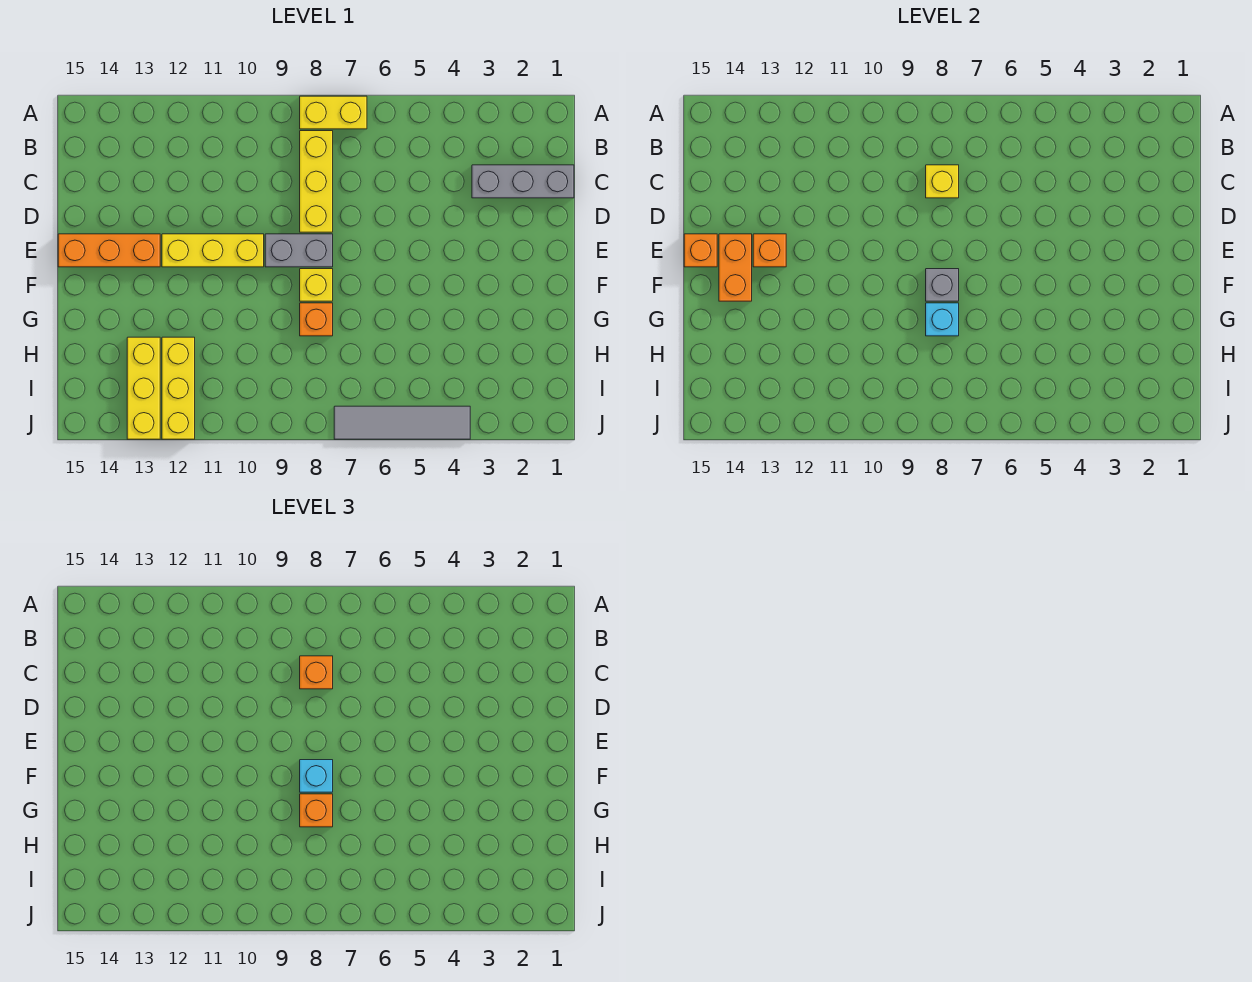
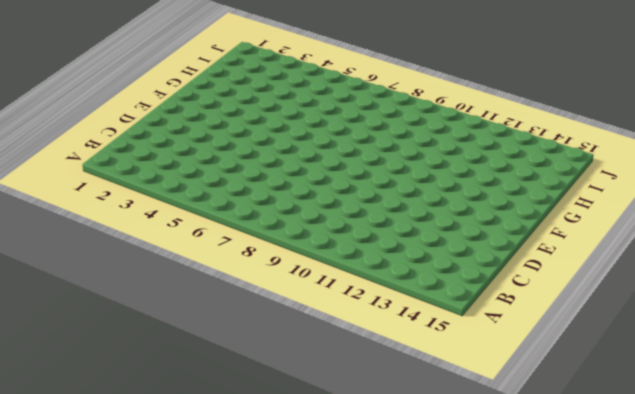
none -> yellow 1x2 brick [300,96,367,129]
none -> yellow 1x3 brick [300,131,333,232]
none -> grey 1x3 brick [472,165,574,198]

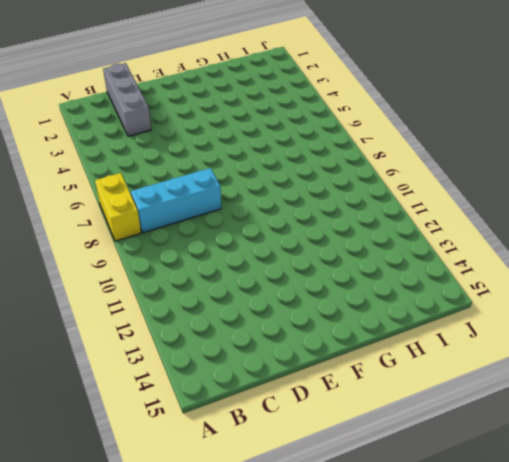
cyan 1x3 brick [131,168,221,233] -> yellow 1x3 brick [300,131,333,232]
none -> grey 1x2 brick [265,234,333,267]
none -> yellow 1x3 brick [162,234,264,267]
none -> orange 1x3 brick [58,234,160,267]

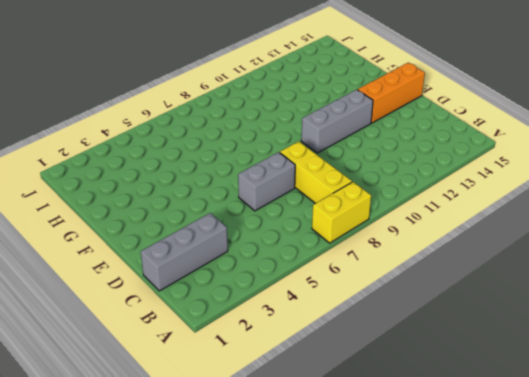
grey 1x2 brick [238,152,295,211] -> grey 1x2 brick moved to [265,234,333,267]
grey 1x3 brick [301,90,373,153] -> yellow 1x3 brick [162,234,264,267]
none -> yellow 1x1 brick [300,269,333,301]
none -> orange 1x1 brick [300,303,333,336]
none -> yellow 1x3 brick [162,337,195,439]

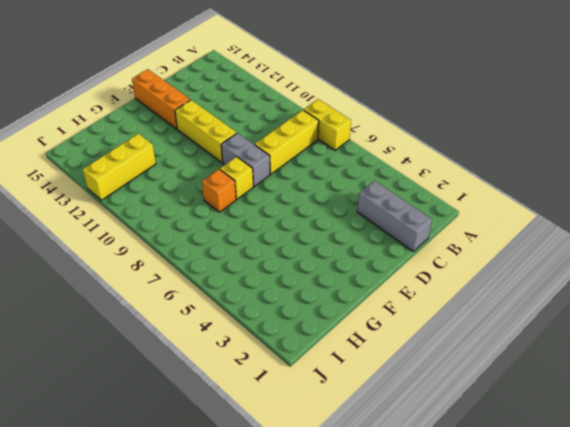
none -> yellow 1x3 brick [127,337,160,439]
none -> grey 1x4 tile [334,406,470,439]
none -> yellow 1x1 brick [926,165,959,198]

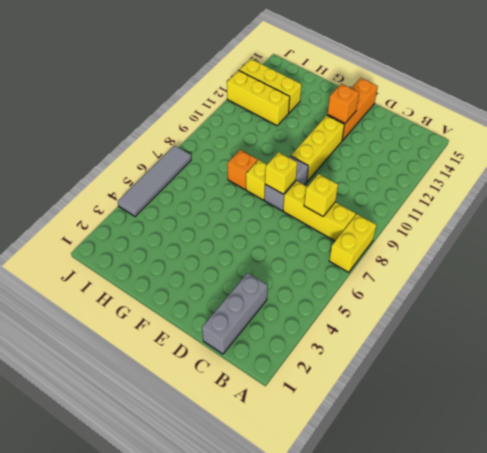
yellow 1x1 brick [265,152,297,194] -> none
none -> orange 1x2 brick [719,234,752,301]
none -> orange 1x1 brick [684,234,717,267]
none -> grey 1x1 brick [926,269,959,301]

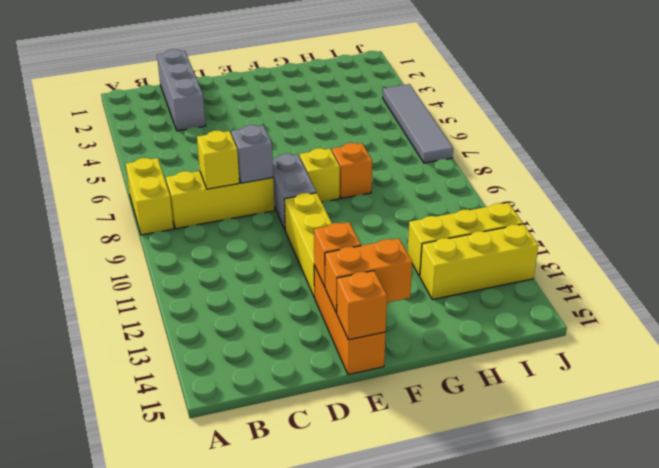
grey 1x1 brick [231,125,273,183] -> grey 1x1 brick moved to [926,269,959,301]
none -> cyan 1x1 brick [926,303,959,336]
none -> orange 1x1 brick [300,656,333,689]
none -> cyan 1x1 brick [300,760,333,792]

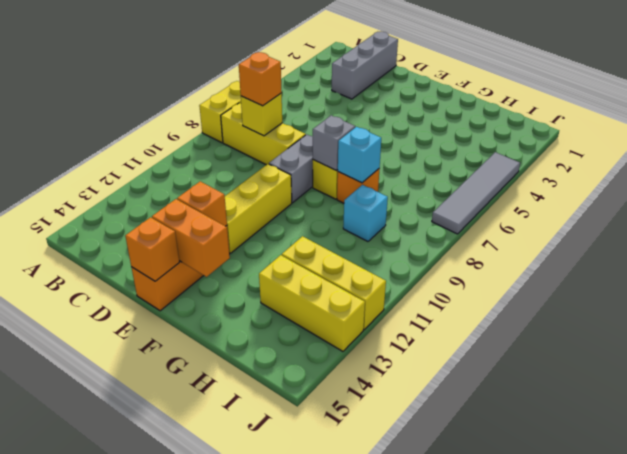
cyan 1x1 brick [343,185,388,241] -> cyan 1x1 brick moved to [300,760,333,792]
none -> orange 1x1 brick [300,794,333,827]

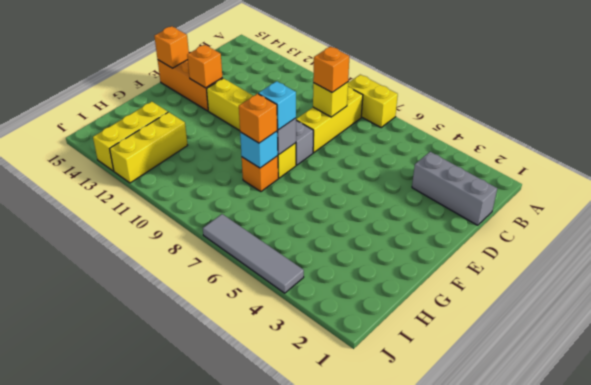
none -> orange 1x2 brick [719,234,752,301]

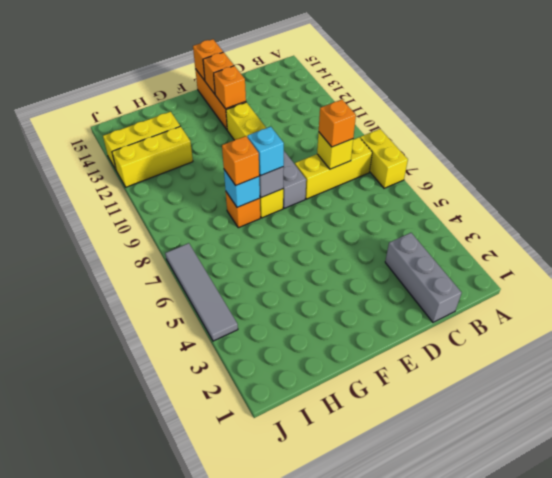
orange 1x1 brick [203,52,234,94] -> orange 1x2 brick [719,234,752,301]

